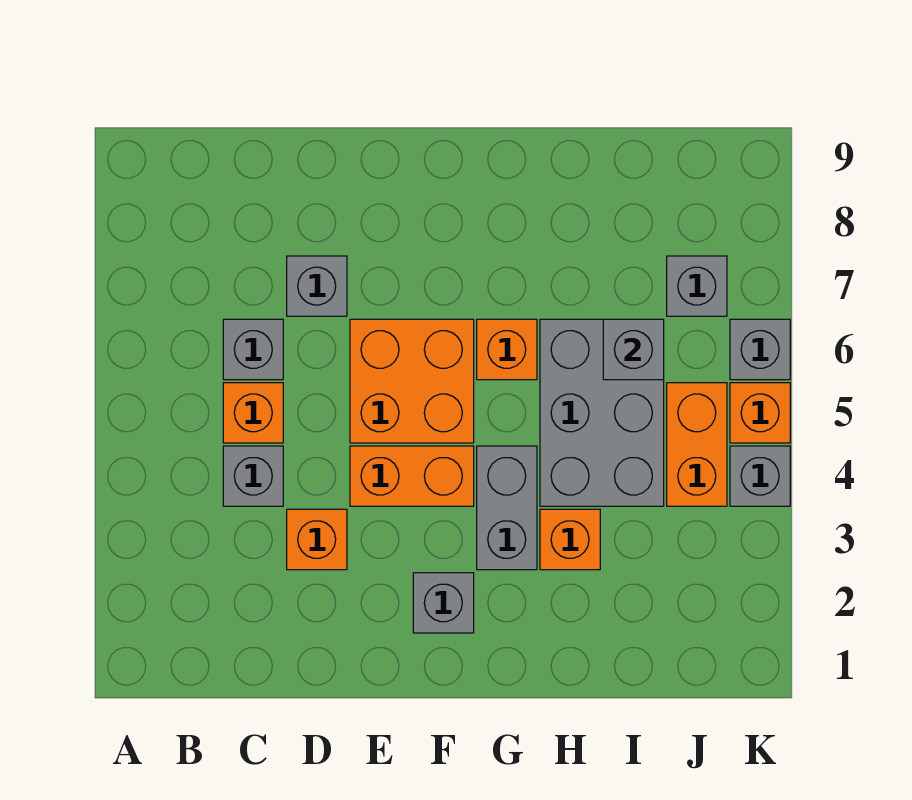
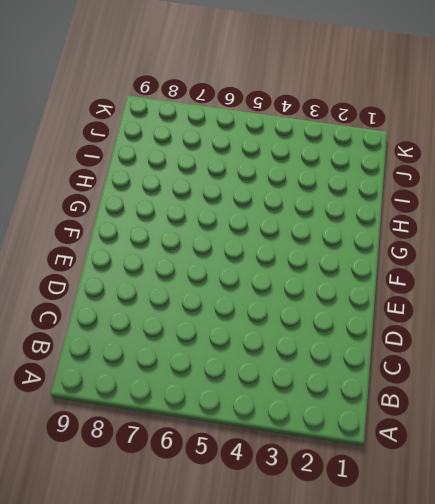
none -> grey 1x1 brick [223,446,283,506]
none -> orange 1x1 brick [223,383,283,443]
none -> grey 1x1 brick [223,319,283,380]

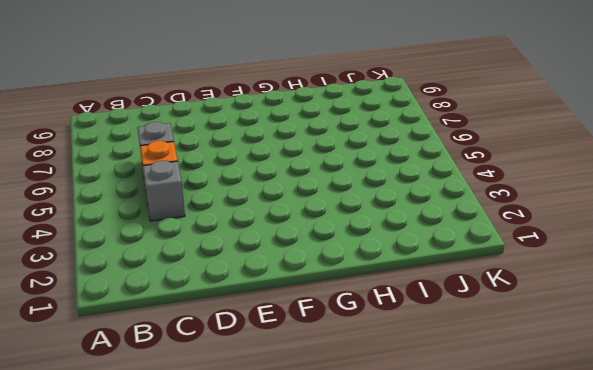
none -> orange 1x1 brick [287,509,347,570]
none -> grey 1x1 brick [287,256,347,316]
none -> orange 1x2 brick [350,446,474,506]

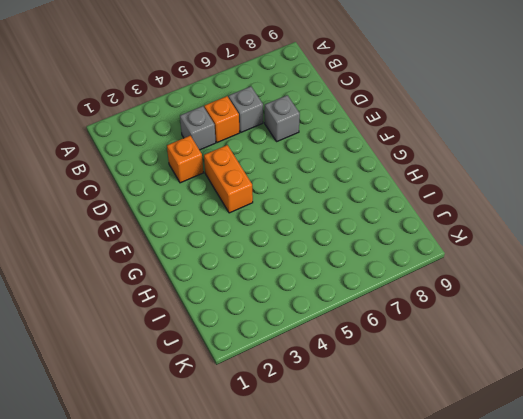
none -> orange 2x2 brick [350,319,474,443]
none -> grey 1x1 brick [413,573,474,633]
none -> grey 1x2 brick [477,446,537,570]

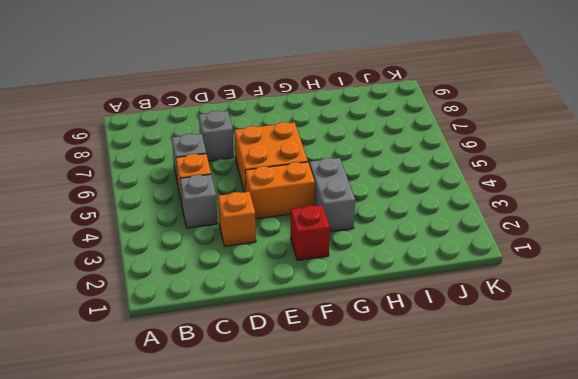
red 1x1 brick [291,205,330,261] -> grey 1x1 brick [413,573,474,633]
none -> orange 1x1 brick [477,319,537,380]
none -> orange 1x1 brick [540,509,600,570]
none -> grey 2x3 brick [540,319,664,506]

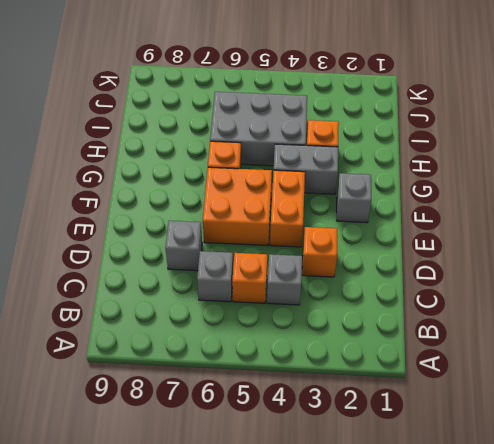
none -> orange 1x2 brick [667,383,727,506]
none -> grey 1x1 brick [667,256,727,316]
none -> grey 1x1 brick [730,446,790,506]

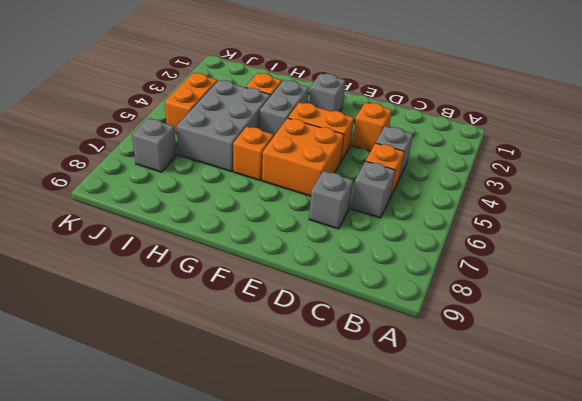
none -> grey 1x1 brick [730,446,790,506]
none -> orange 1x1 brick [730,383,790,443]
none -> grey 1x1 brick [730,319,790,380]

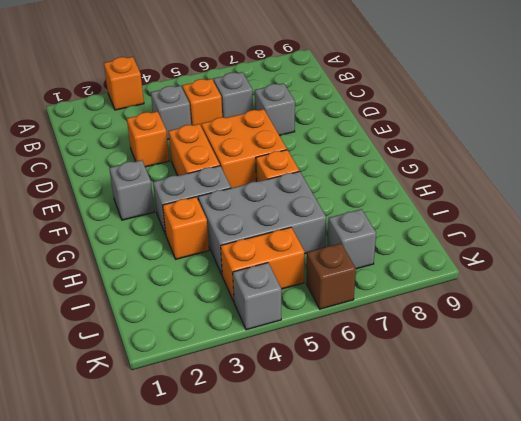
orange 1x1 brick [104,57,144,110] -> orange 1x1 brick moved to [730,383,790,443]
brown 1x1 brick [306,243,356,309] -> grey 1x1 brick [730,319,790,380]
none -> grey 1x1 brick [603,319,664,380]

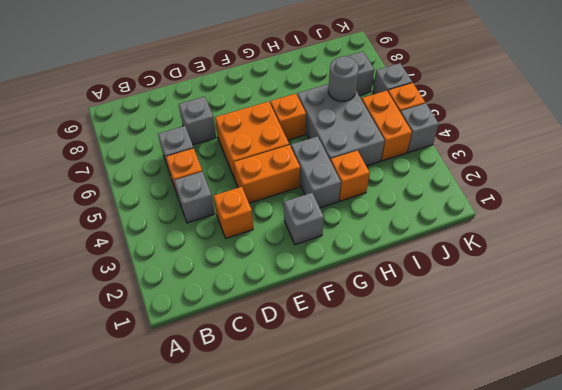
grey 1x1 round brick [328,56,359,101] -> grey 1x1 brick [603,319,664,380]

